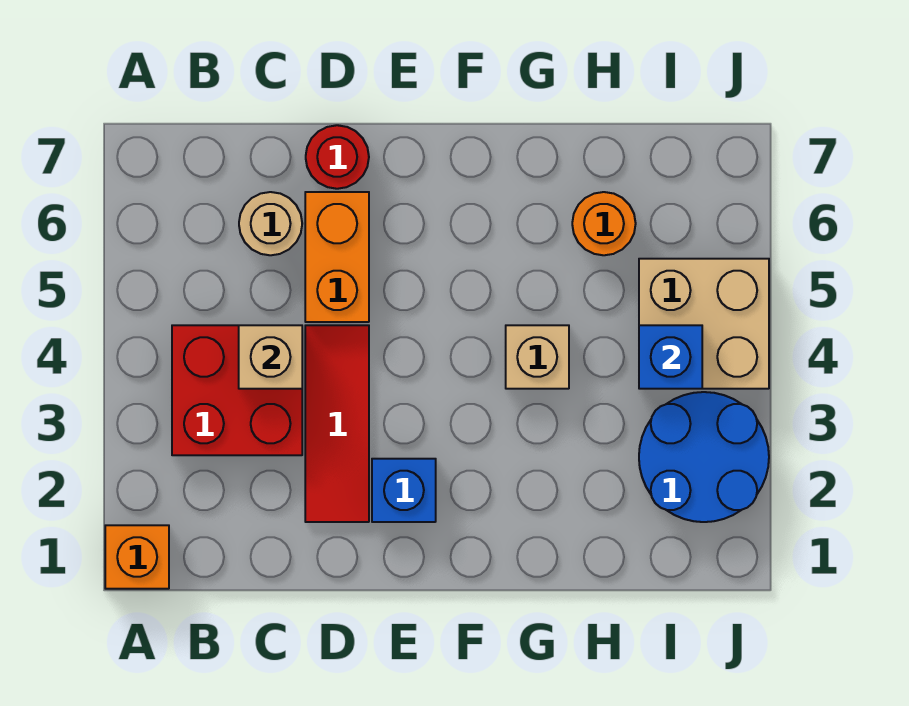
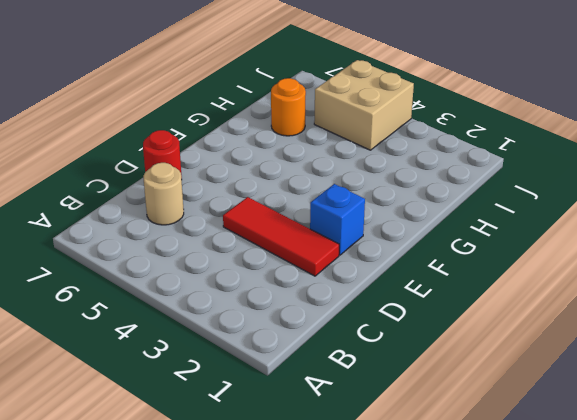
none -> orange 1x1 brick [105,525,169,589]
none -> red 2x2 brick [172,325,302,455]
none -> orange 1x2 brick [305,192,369,322]

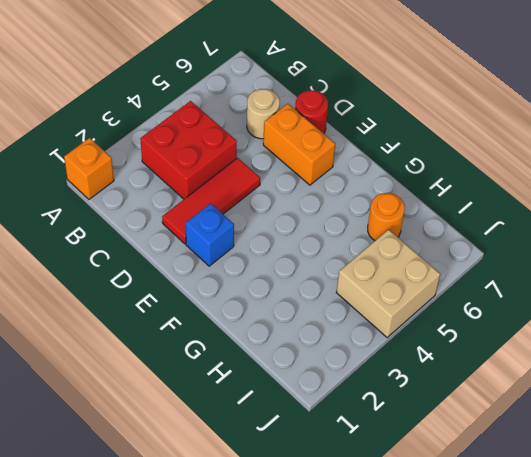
orange 1x2 brick [263,104,335,185] -> orange 1x2 brick turned to [305,192,369,322]
none -> tan 1x1 brick [506,325,569,389]
none -> blue 2x2 round brick [639,392,769,522]
none -> tan 1x1 brick [239,325,302,389]

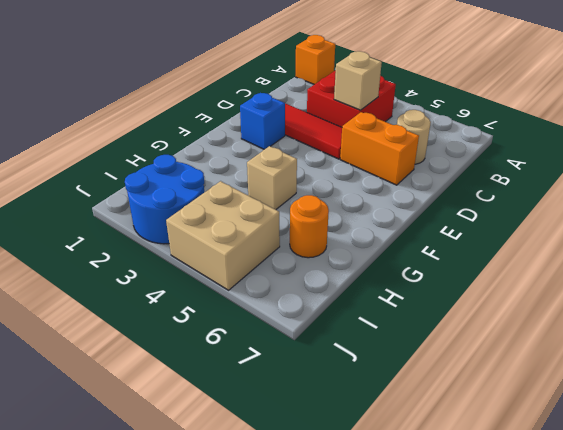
none -> red 1x1 round brick [306,125,369,189]
none -> blue 1x1 brick [639,325,702,389]

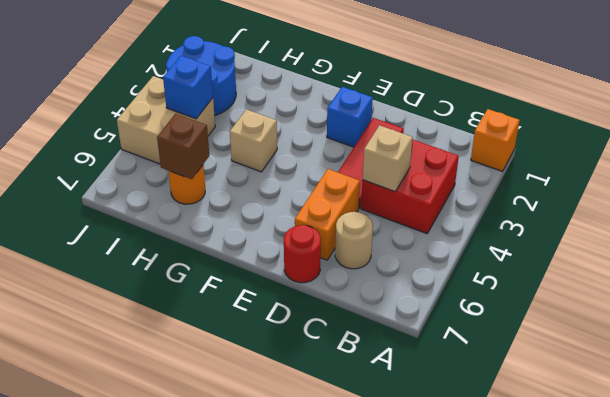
brown 1x1 brick [157,113,209,179] -> none

